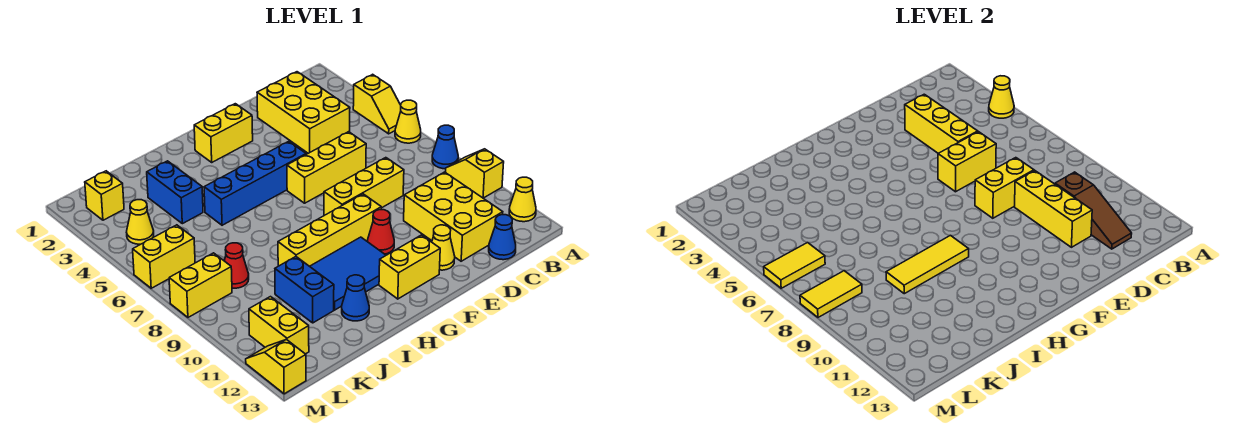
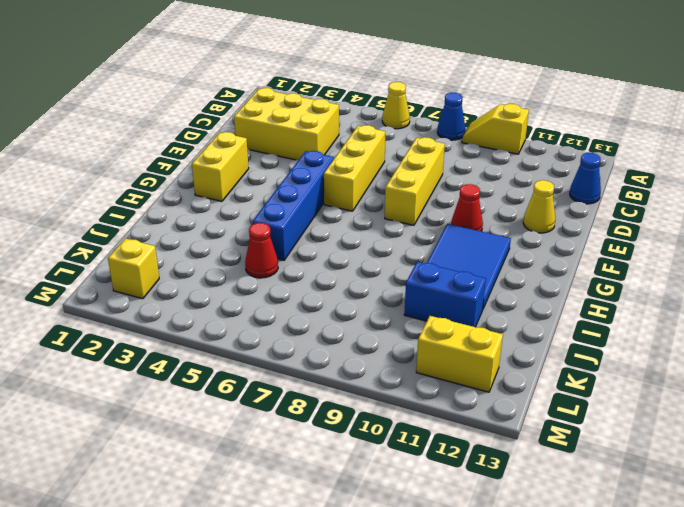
red 1x1 cone [245,223,278,278] -> red 1x1 cone moved to [225,243,249,288]
none -> yellow 1x2 slope [353,74,401,134]
none -> yellow 1x1 cone [509,177,536,222]
none -> yellow 2x3 brick [404,172,503,261]
none -> yellow 1x4 brick [278,194,381,266]

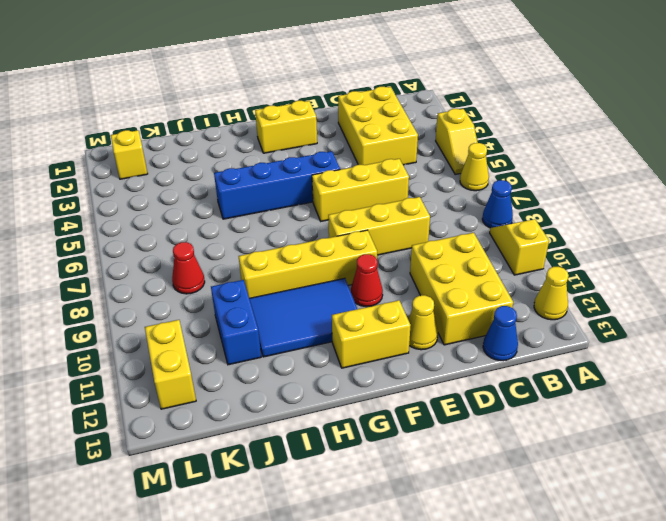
none -> blue 1x1 cone [342,275,369,321]
none -> blue 1x2 brick [147,161,203,224]
none -> yellow 1x1 cone [126,200,154,244]
none -> yellow 1x2 brick [133,225,195,288]

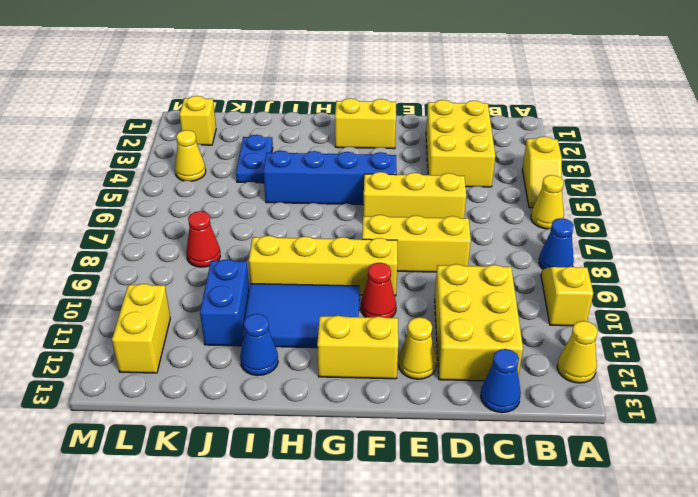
blue 1x2 plate [236,135,273,183] -> blue 1x2 brick [147,161,203,224]
none -> yellow 1x2 brick [133,225,195,288]
none -> yellow 1x2 brick [169,253,232,317]
none -> yellow 1x2 slope [246,339,306,394]
none -> yellow 1x1 cone [989,76,1014,118]

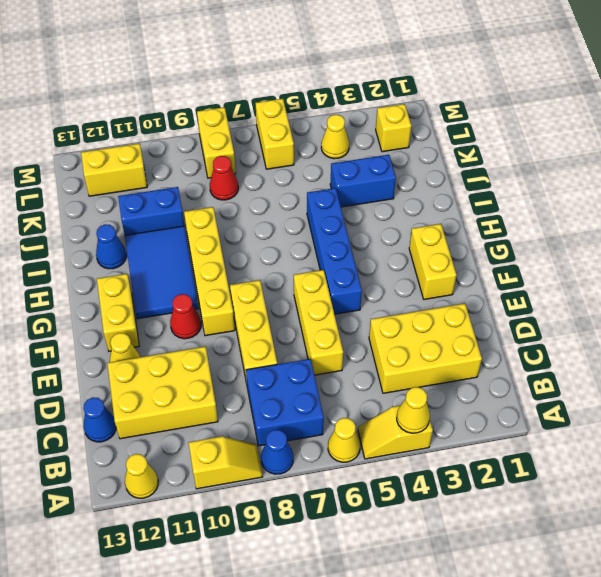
blue 2x2 brick [246,359,324,446] -> none
none -> yellow 1x2 slope [246,339,306,394]
none -> brown 1x3 slope [1055,172,1132,249]
none -> yellow 1x3 brick [905,94,978,153]
none -> yellow 1x2 brick [938,132,996,192]

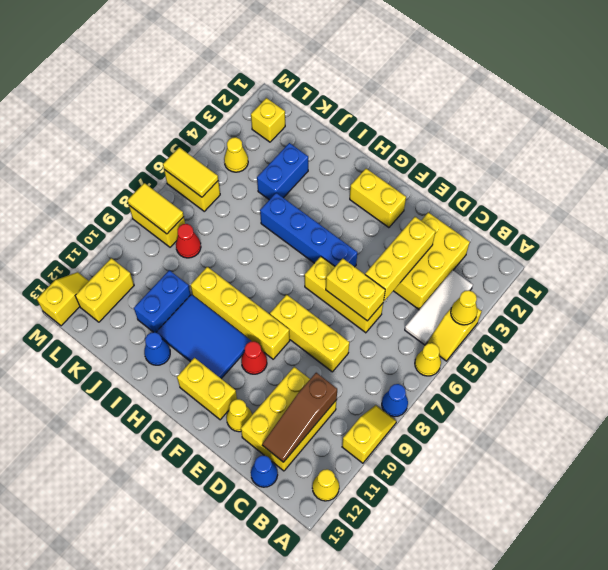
white 1x3 tile [405,270,473,345] -> none
none -> yellow 1x2 brick [975,158,1034,218]
none -> yellow 1x3 brick [1015,171,1092,247]
none -> yellow 1x3 tile [886,235,969,294]

